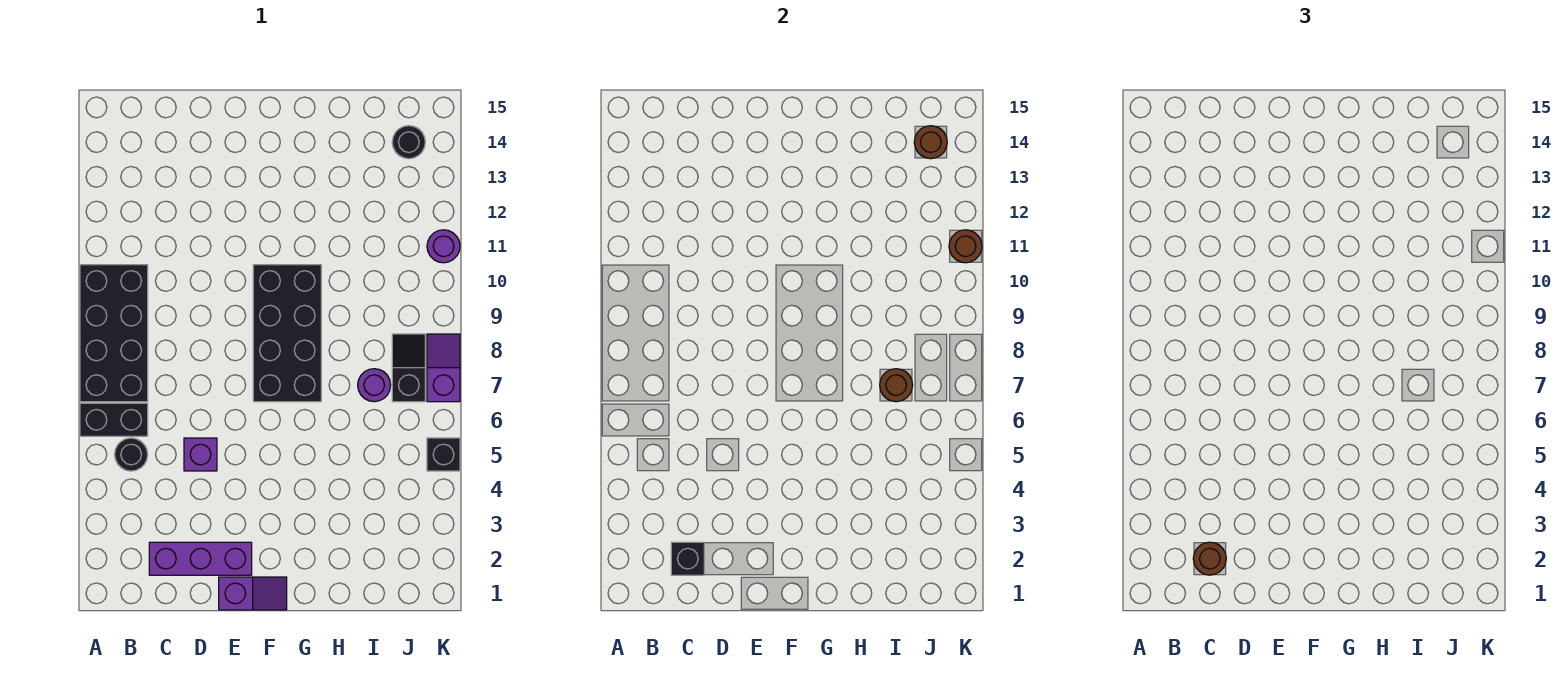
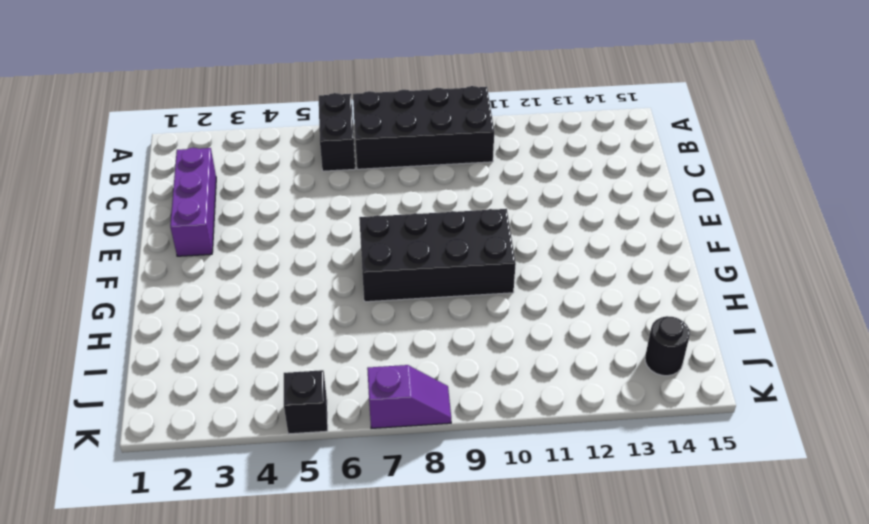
none -> black 1x1 round brick [115,438,148,471]
none -> purple 1x1 brick [184,438,217,471]
none -> purple 1x2 slope [219,577,287,610]

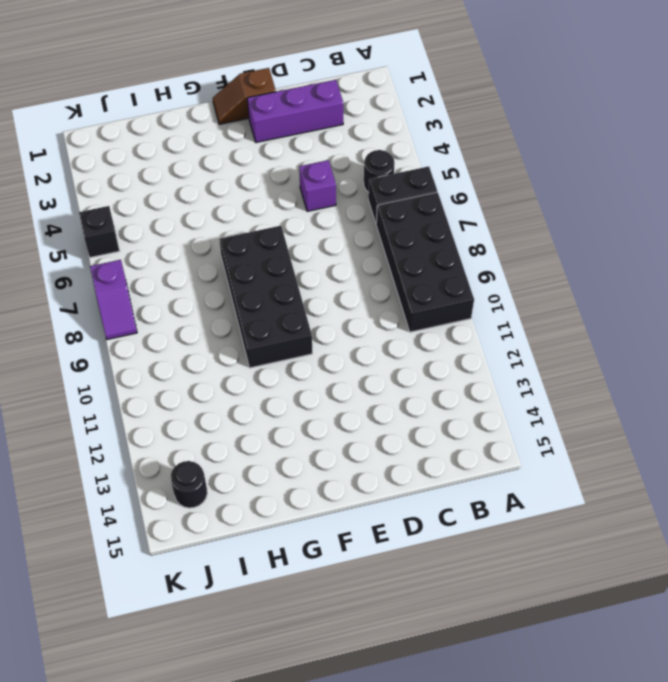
brown 1x2 slope [213,68,276,124] -> purple 1x2 slope [219,577,287,610]
none -> purple 1x1 round brick [358,369,391,402]
none -> black 1x2 slope [392,334,425,402]
none -> purple 1x1 round brick [427,230,460,263]

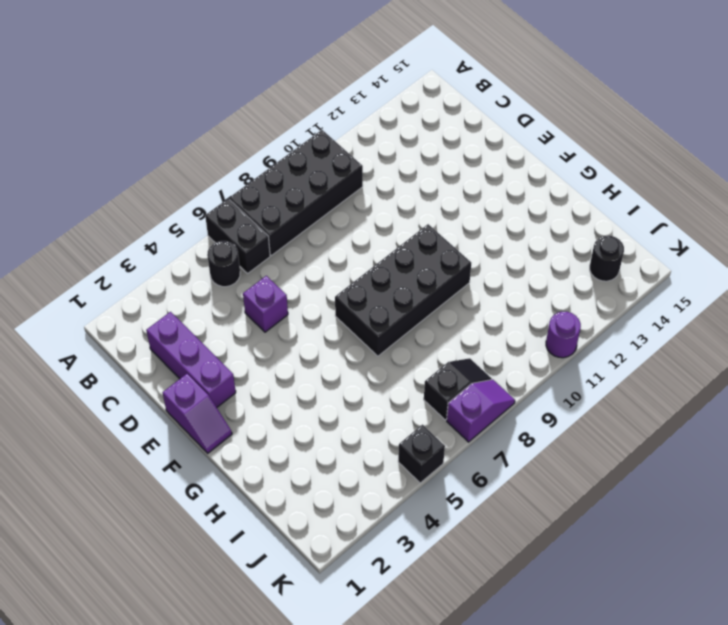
none -> purple 1x1 round brick [358,369,391,402]
none -> black 1x1 brick [671,542,704,575]
none -> brown 1x1 round brick [880,369,913,402]

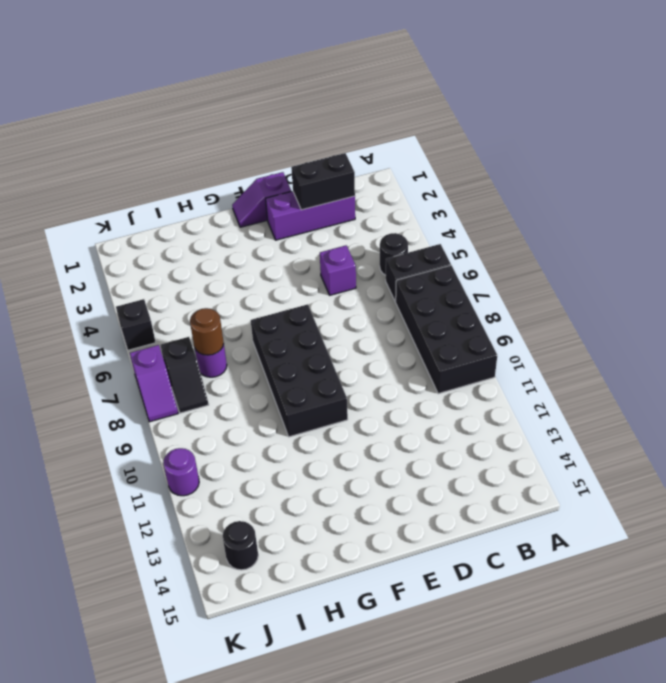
black 1x2 brick [291,153,355,210] -> black 1x1 brick [671,542,704,575]
none -> brown 1x1 round brick [914,126,947,159]
none -> brown 1x1 round brick [949,230,982,263]
none -> brown 1x1 round brick [1193,542,1226,575]

